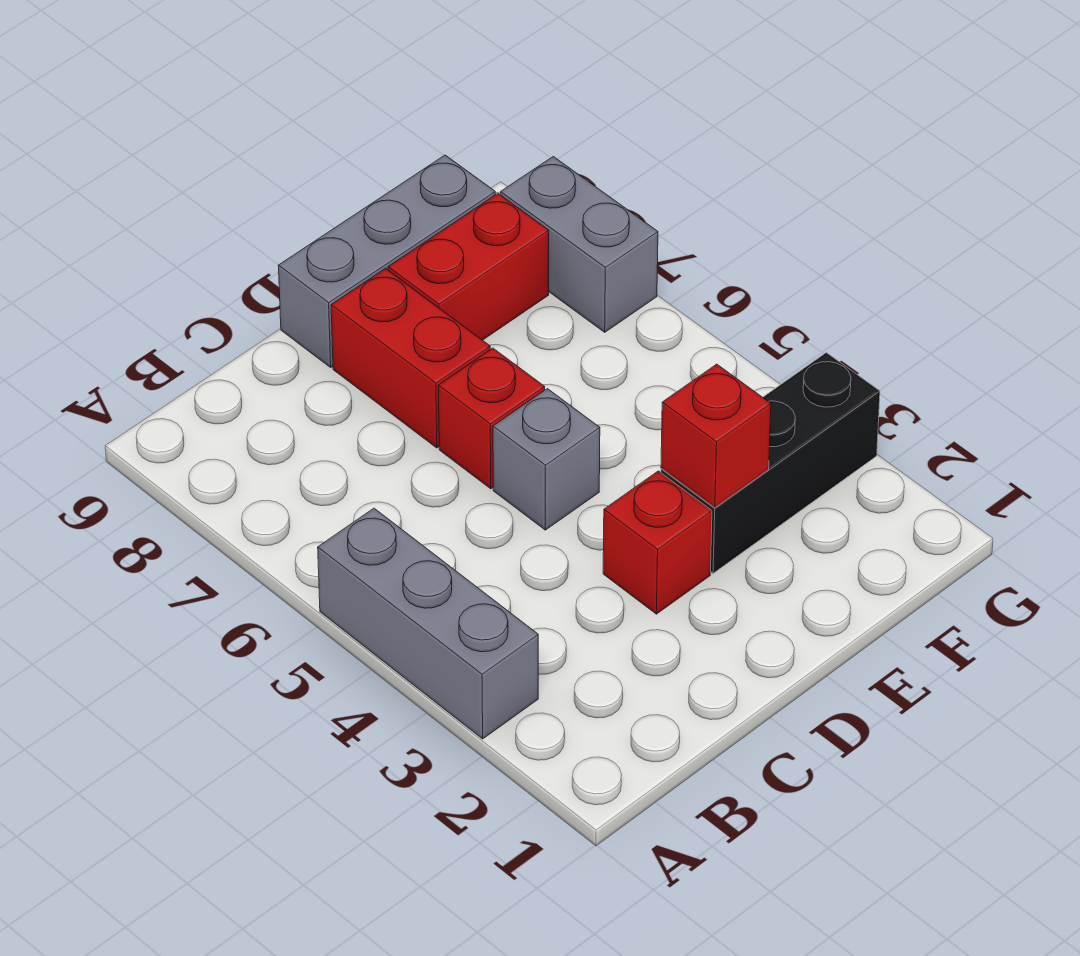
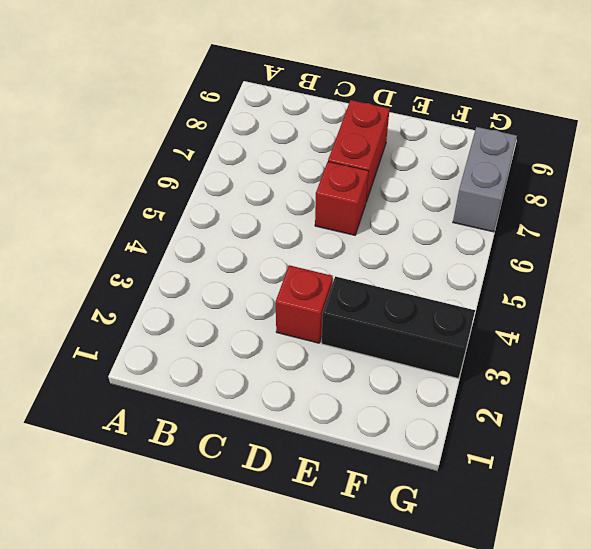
none -> grey 1x3 brick [318,508,538,739]
none -> grey 1x1 brick [493,389,600,530]

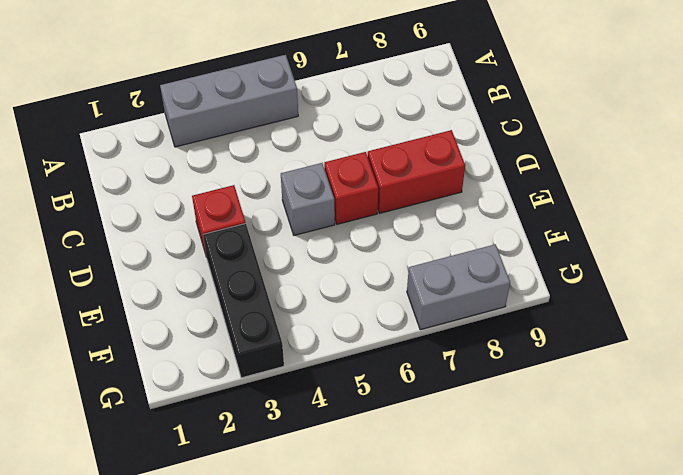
none -> grey 1x3 brick [278,155,495,367]
none -> red 1x2 brick [388,194,549,340]

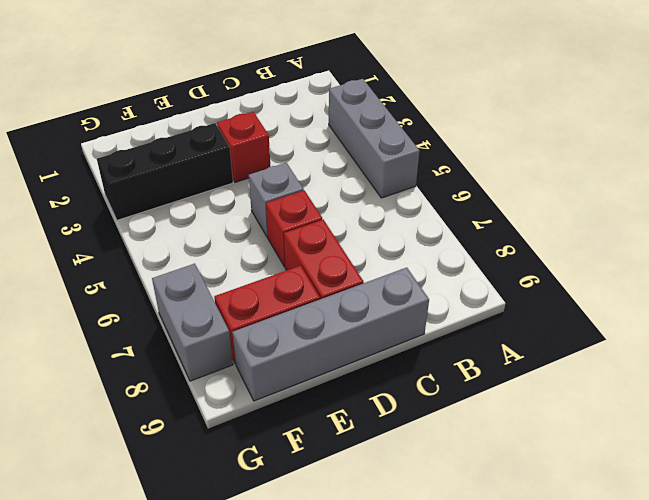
grey 1x4 brick [232,268,429,401] -> grey 1x3 brick [278,155,495,367]
none -> red 1x1 brick [661,364,771,508]

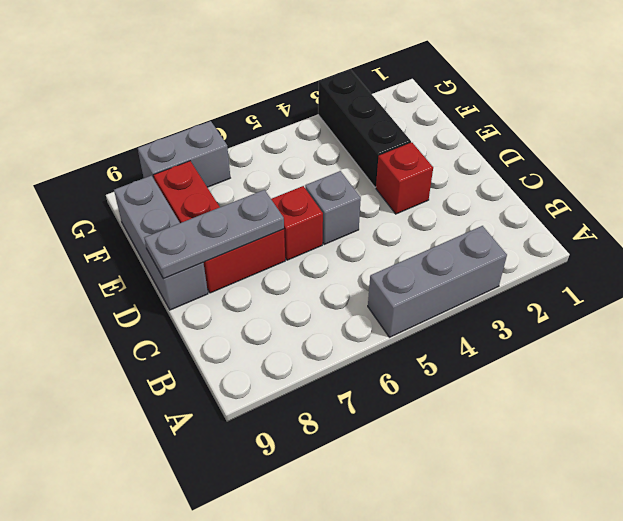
grey 1x3 plate [144,190,284,279] -> none
none -> red 1x1 brick [661,364,771,508]

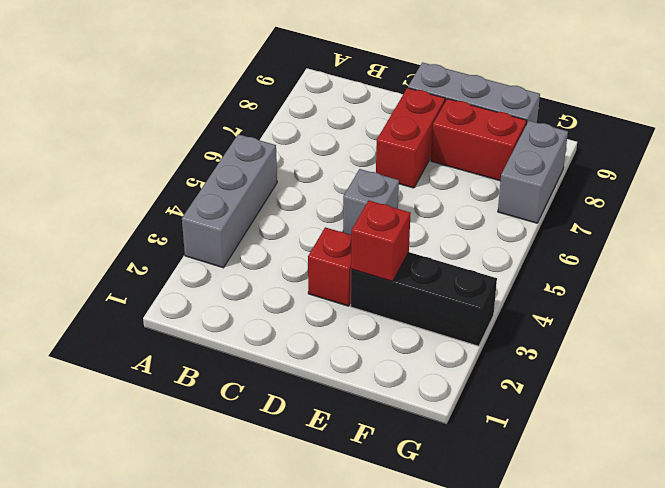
none -> red 1x1 brick [438,348,545,489]

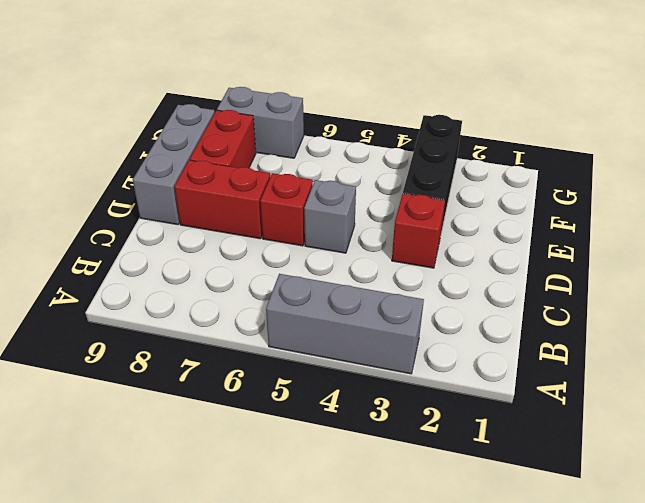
none -> red 1x1 brick [661,364,771,508]

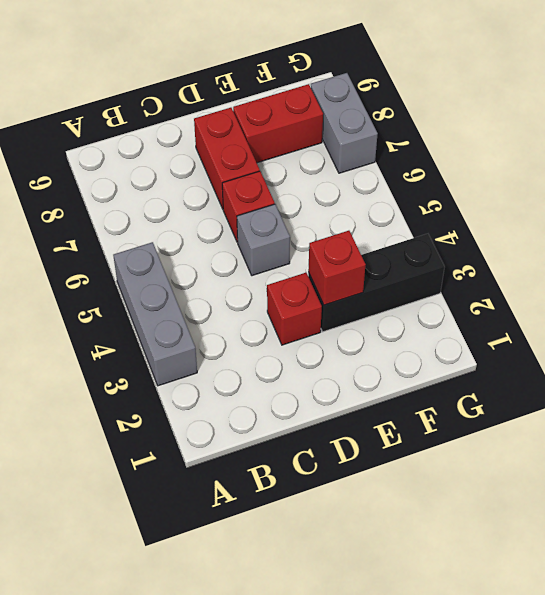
none -> grey 1x3 brick [278,155,495,367]

